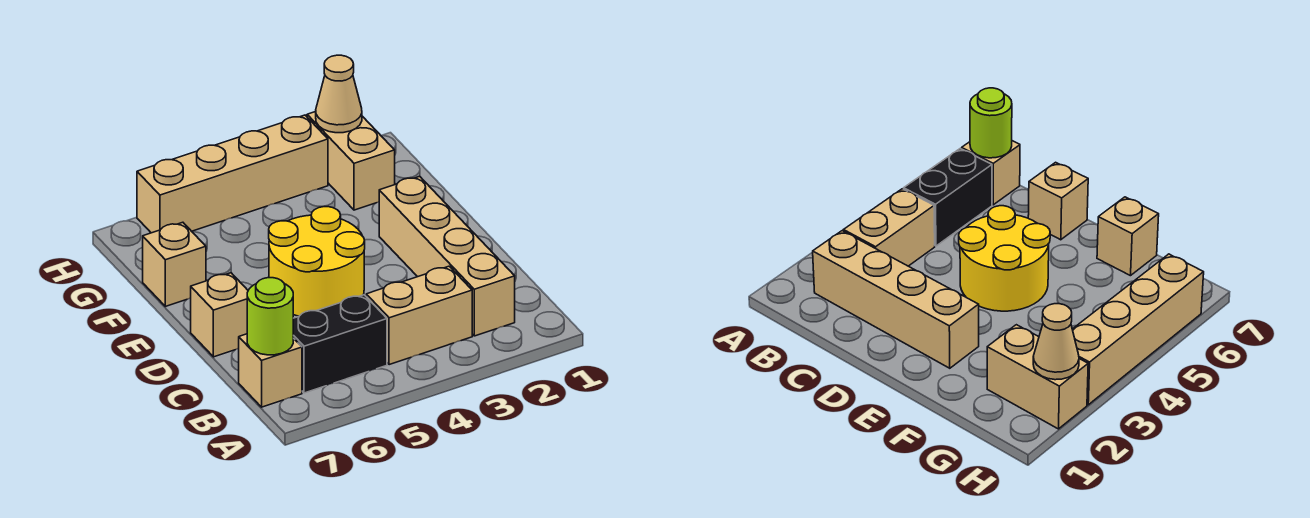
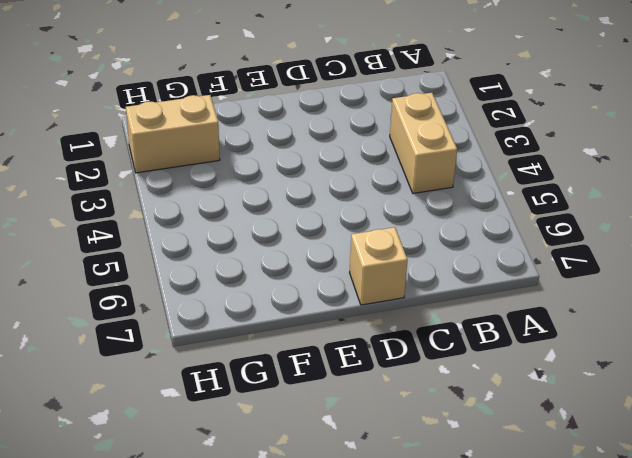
none -> tan 1x4 brick [379,176,515,336]
none -> black 1x2 brick [293,295,387,393]

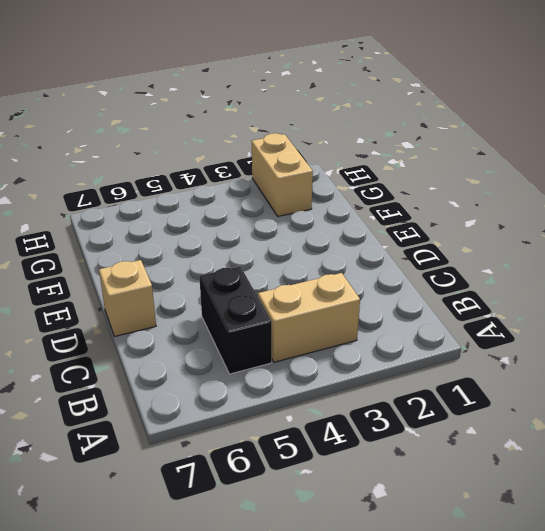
black 1x2 brick [199,266,272,374] -> black 1x2 brick turned to [293,295,387,393]
none -> tan 1x4 brick [379,176,515,336]
none -> tan 1x1 brick [239,334,302,407]

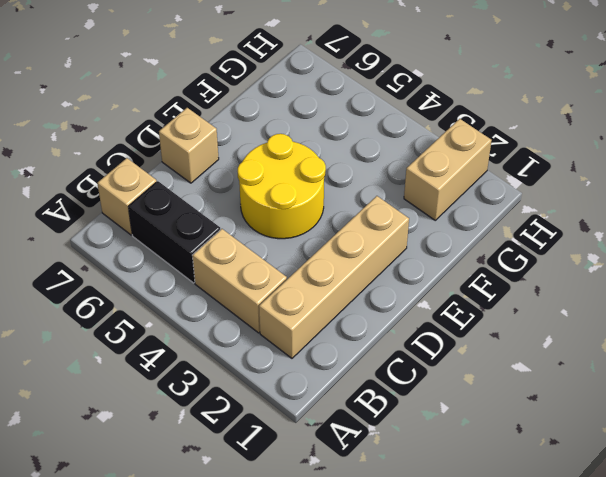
none -> tan 1x1 brick [143,222,206,306]
none -> tan 1x4 brick [137,115,328,233]

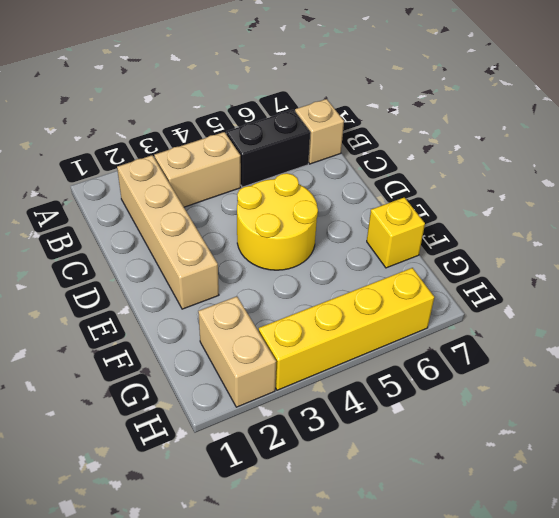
yellow 1x1 brick [367,197,425,268] -> tan 1x1 brick [143,222,206,306]
yellow 1x4 brick [259,268,434,390] -> tan 1x4 brick [137,115,328,233]
none -> tan 1x1 brick [191,273,248,357]
none -> lime 1x1 round brick [247,278,293,355]

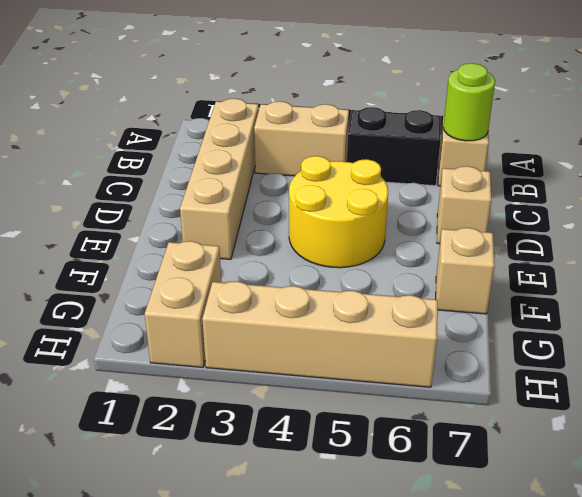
none -> tan 1x1 cone [316,55,362,133]

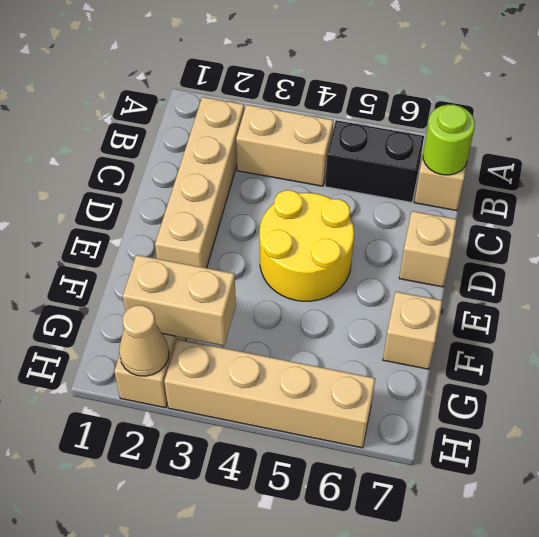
tan 1x2 brick [123,255,236,346] -> none

